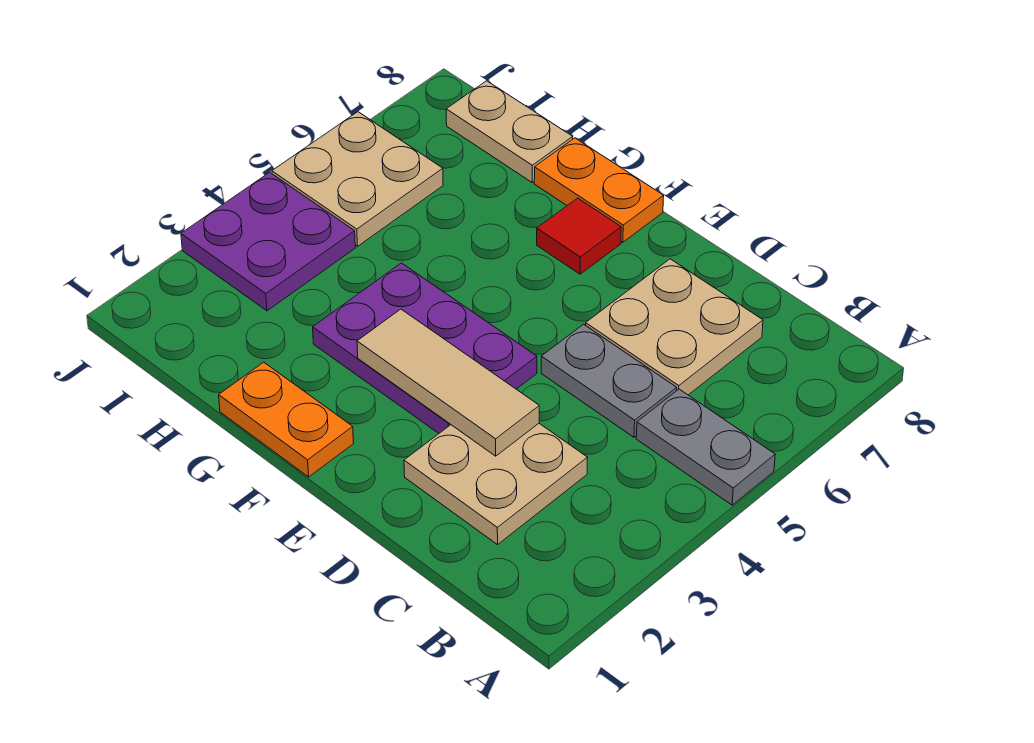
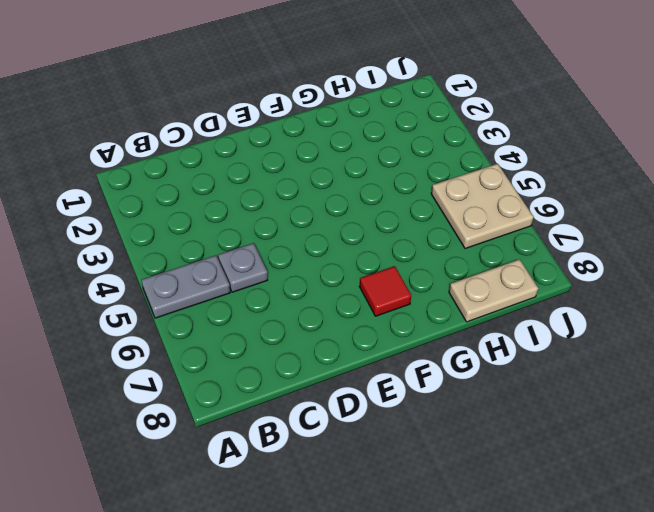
grey 1x1 plate [218,243,268,292] -> grey 1x2 plate [541,324,677,437]
none -> tan 2x2 plate [404,424,588,545]
none -> tan 2x2 plate [586,259,763,395]
none -> purple 2x3 plate [313,263,537,433]

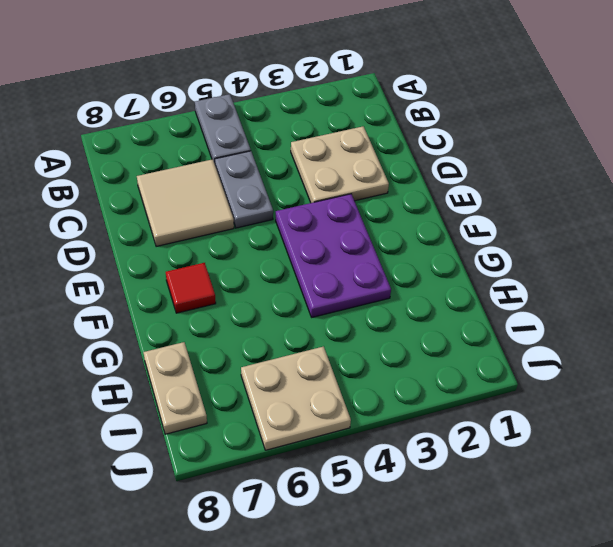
tan 2x2 tile [137,159,234,247] -> tan 2x2 plate [586,259,763,395]
none -> orange 1x2 plate [219,362,354,477]
none -> orange 1x2 plate [534,138,664,242]
none -> purple 2x2 plate [181,172,355,311]

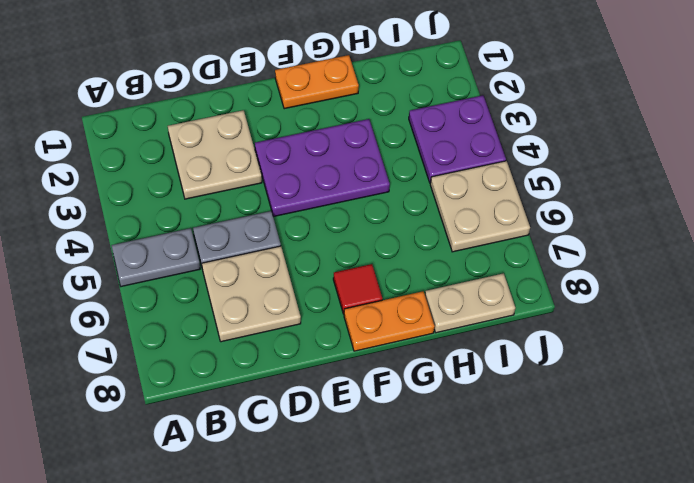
none -> tan 1x3 tile [357,309,539,456]

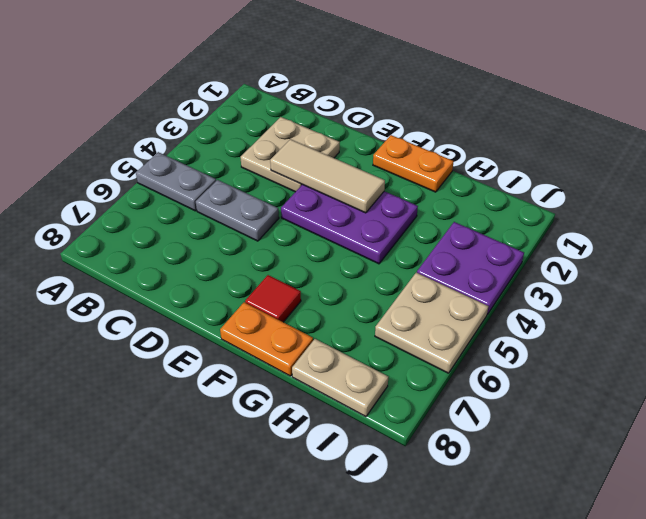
none -> tan 2x2 plate [586,259,763,395]

